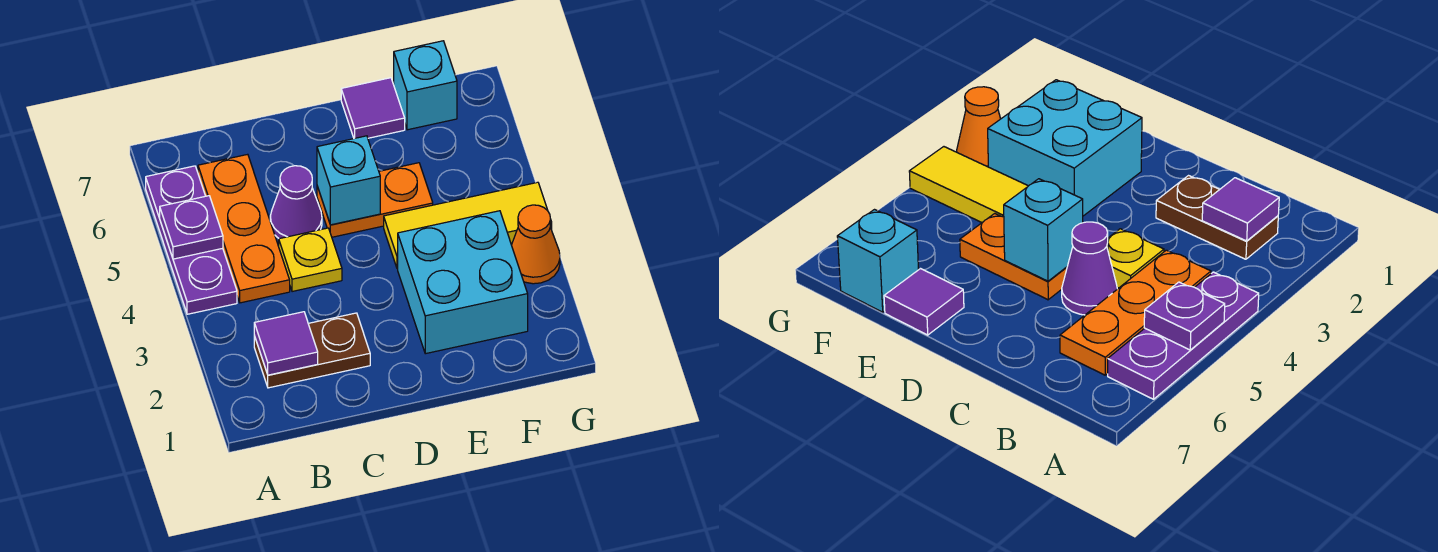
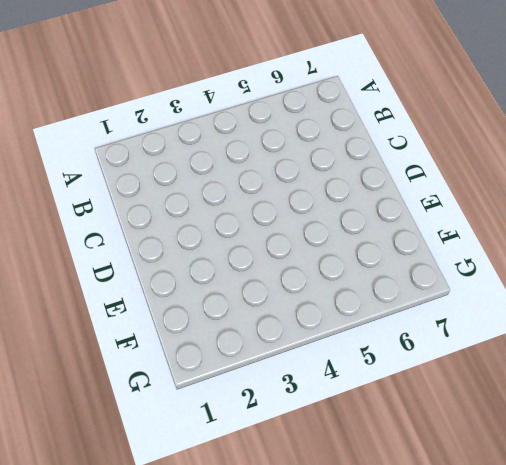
none -> purple 1x3 plate [146,166,237,314]
none -> brown 1x2 plate [254,313,370,388]
none -> orange 1x3 plate [198,154,290,303]

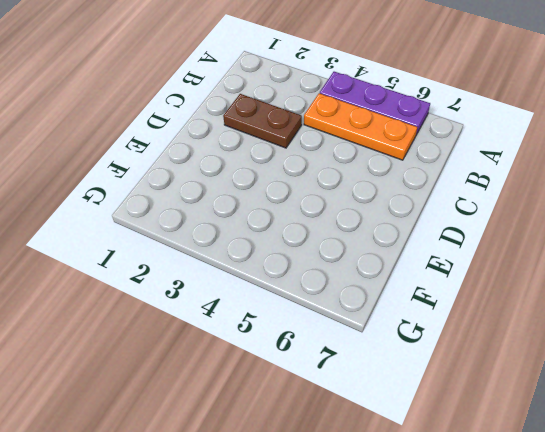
brown 1x2 plate [223,94,302,148] -> brown 1x2 plate turned to [254,313,370,388]
none -> yellow 1x1 plate [279,228,342,292]
none -> purple 1x1 cone [270,166,322,239]
none -> orange 1x2 plate [317,163,433,237]

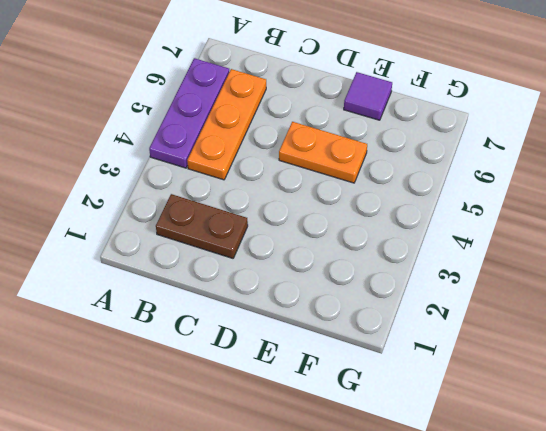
none -> yellow 1x1 plate [279,228,342,292]
none -> purple 1x1 cone [270,166,322,239]
none -> cyan 2x2 brick [398,211,528,354]

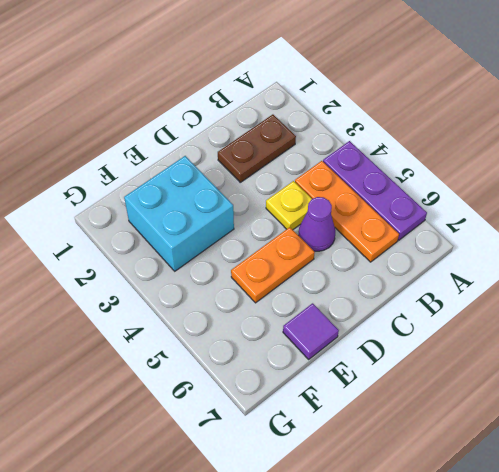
none -> yellow 1x3 tile [384,182,552,269]
none -> cyan 1x1 brick [394,41,457,130]
none -> orange 1x1 cone [512,205,560,284]

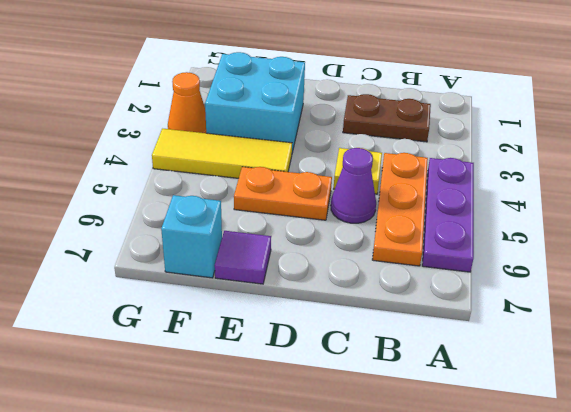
none -> purple 1x1 plate [160,196,223,259]
none -> purple 1x1 tile [254,312,318,375]
none -> cyan 1x1 brick [317,136,380,225]

